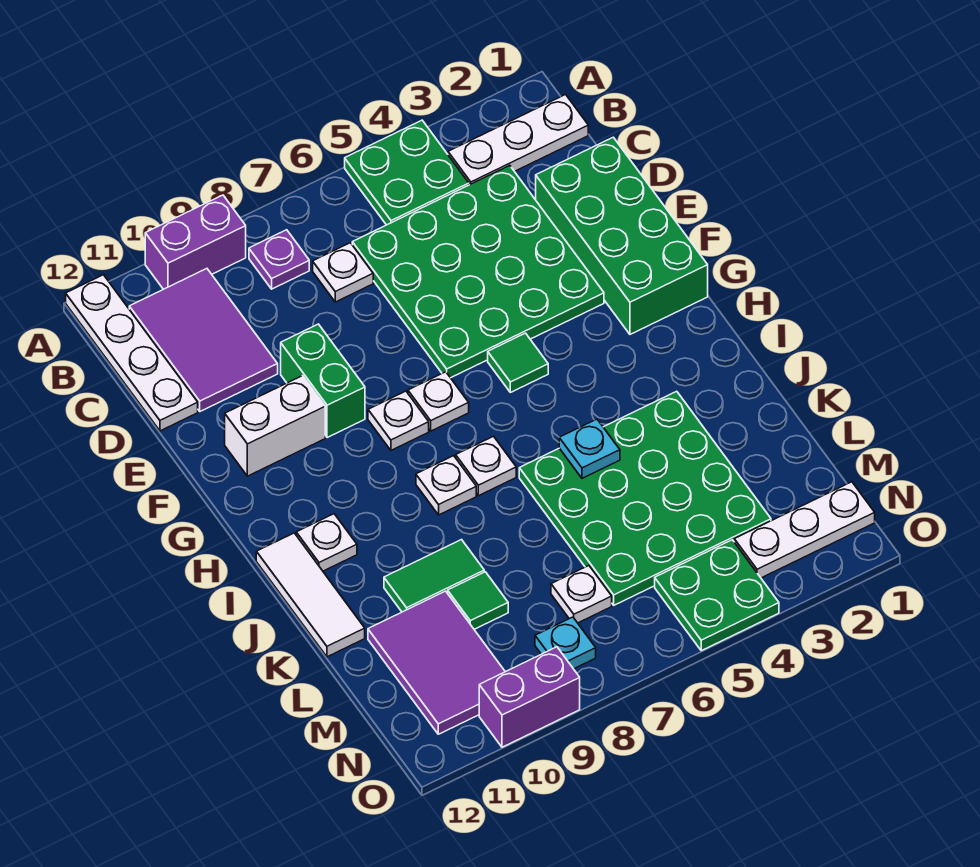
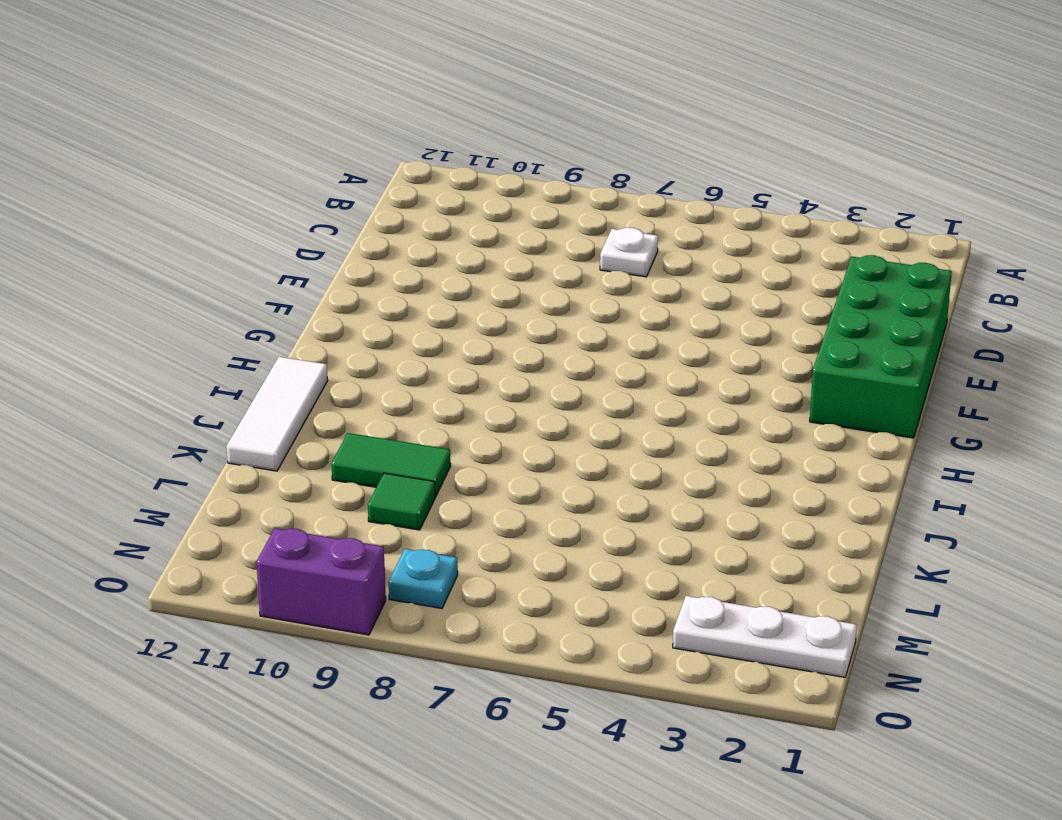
none -> green 2x2 plate [345,120,469,225]
none -> purple 1x2 brick [145,195,246,289]
none -> white 1x4 plate [66,275,198,431]

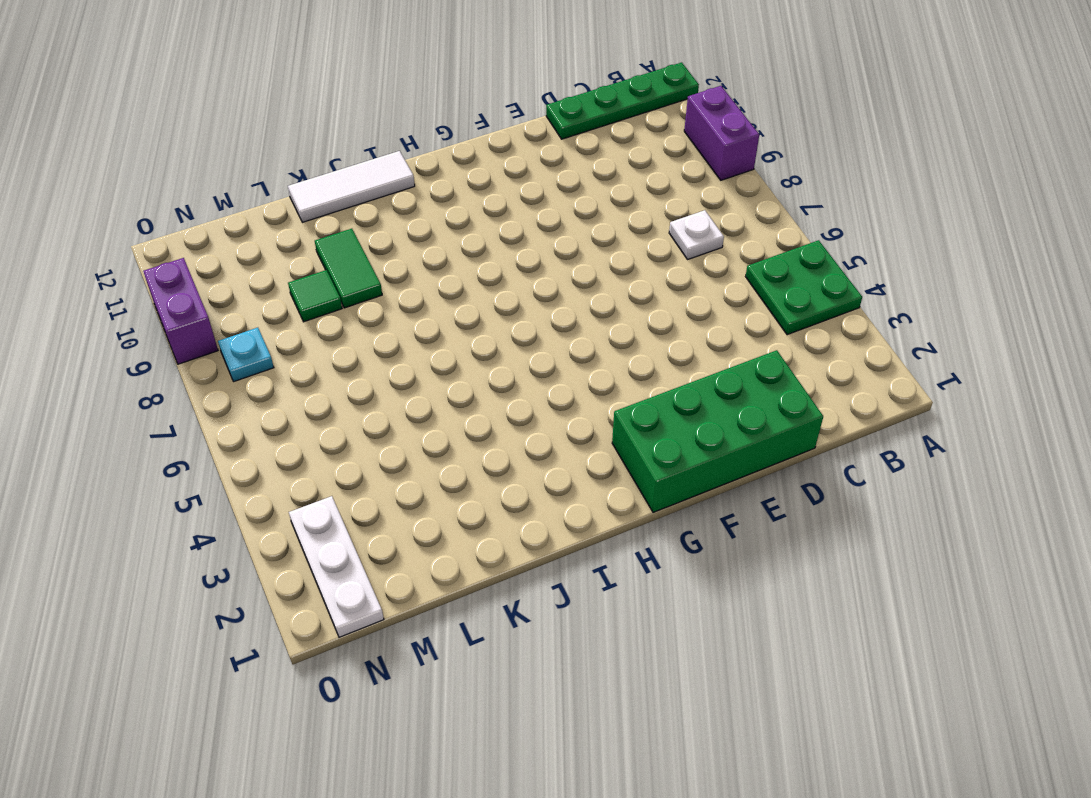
green 1x4 plate [546,62,699,139] -> white 1x4 plate [66,275,198,431]
none -> white 1x3 plate [448,95,588,185]
none -> purple 1x1 plate [249,230,309,289]
none -> purple 2x3 tile [129,269,278,411]

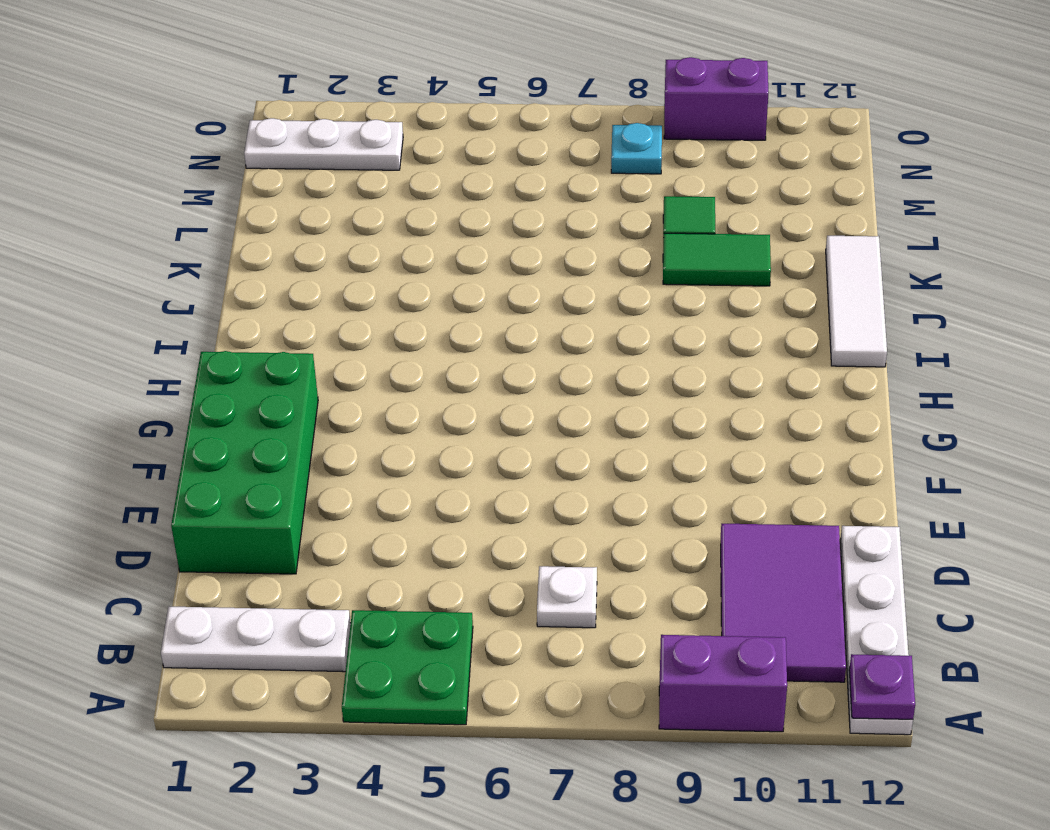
purple 1x1 plate [849,654,915,719] -> purple 1x1 plate moved to [249,230,309,289]
none -> green 4x4 plate [352,165,604,378]
none -> green 1x2 brick [281,324,365,438]
none -> white 1x2 brick [225,376,325,476]

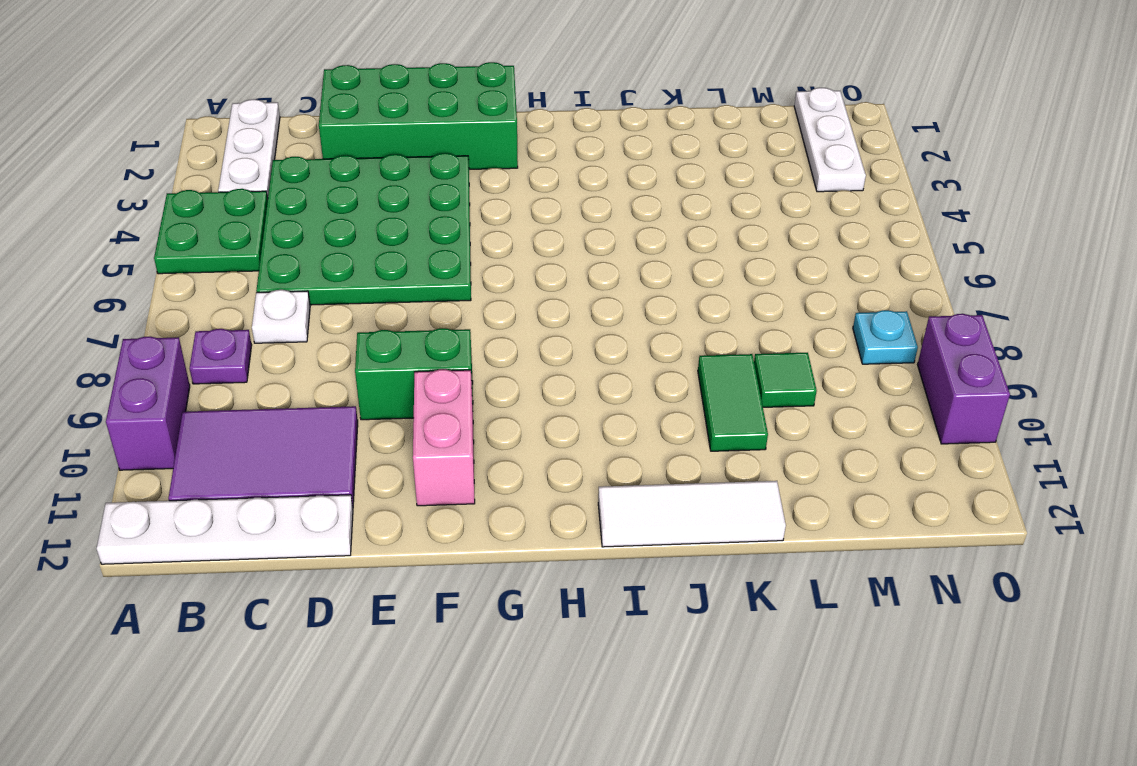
pink 1x2 brick [413,369,475,506] -> white 1x2 brick [225,376,325,476]
none -> green 1x1 tile [488,333,548,392]
none -> white 1x1 plate [408,372,469,431]
none -> white 1x1 plate [368,391,429,450]

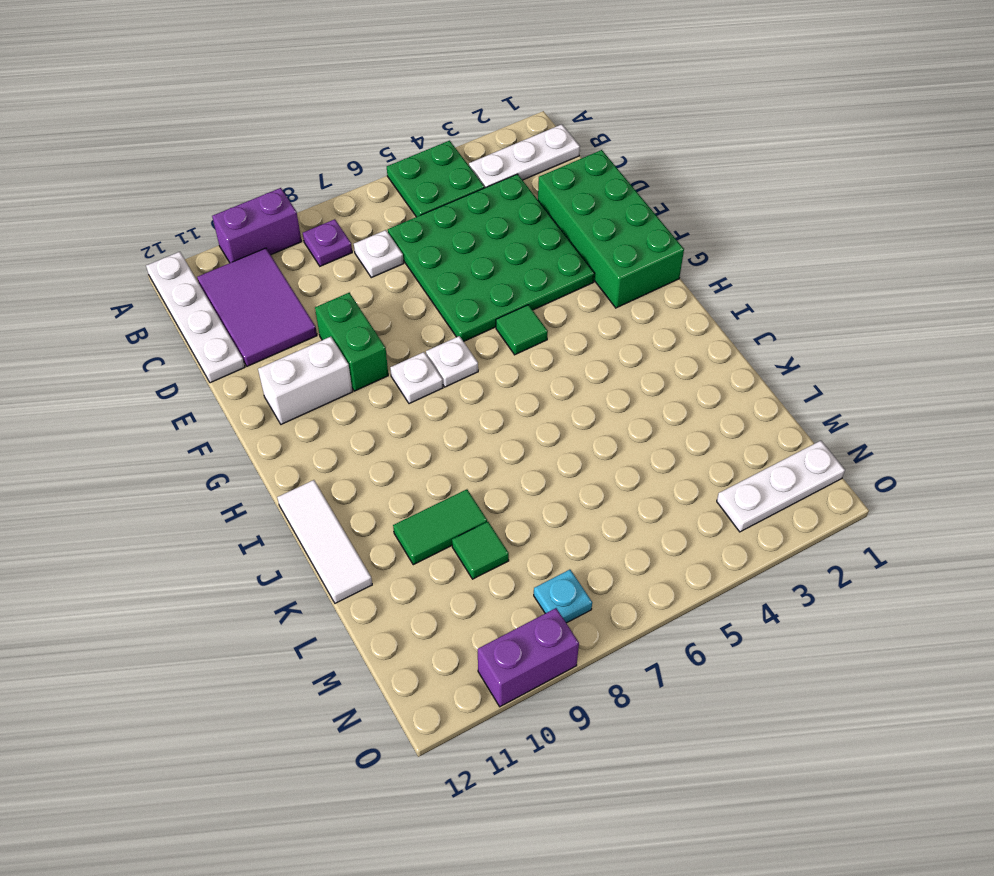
none -> white 1x1 plate [456,436,516,496]
none -> white 1x1 plate [416,456,476,515]
none -> white 1x1 plate [296,514,357,571]

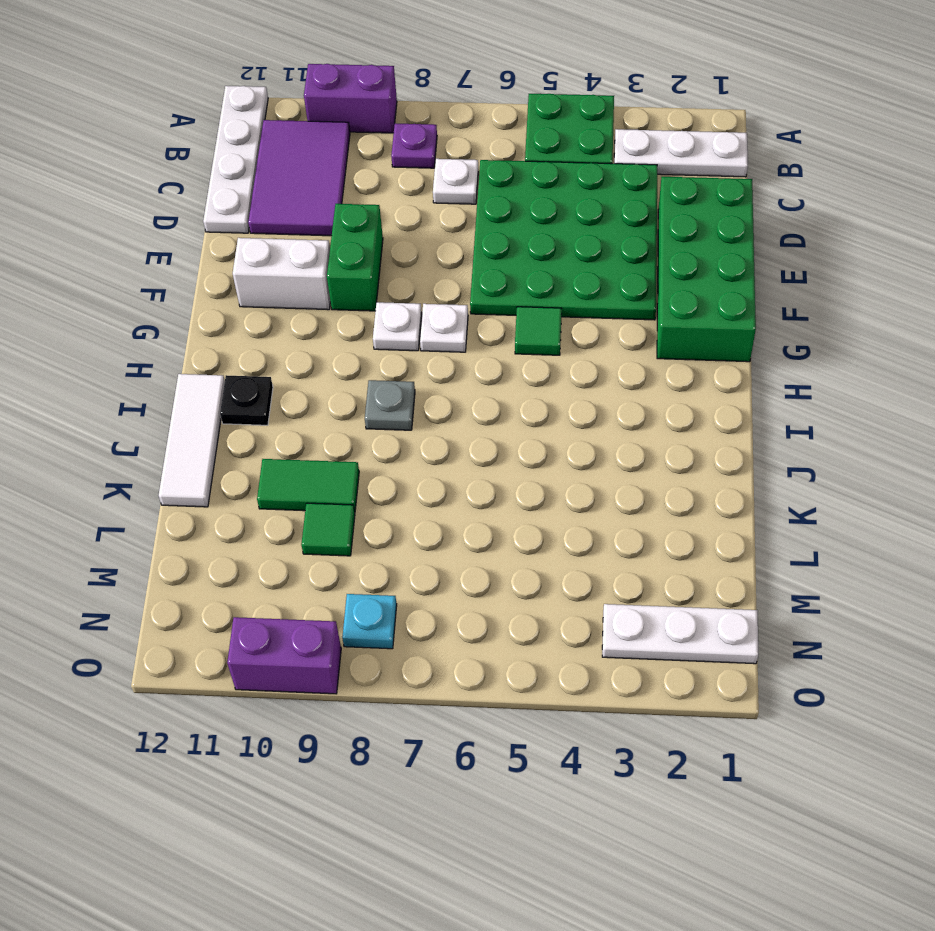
grey 1x1 plate [365,380,415,430] -> white 1x1 plate [416,456,476,515]
black 1x1 plate [220,375,273,425] -> white 1x1 plate [296,514,357,571]
none -> white 1x1 plate [456,436,516,496]
none -> green 4x4 plate [519,391,771,605]
none -> purple 2x3 tile [368,591,505,734]

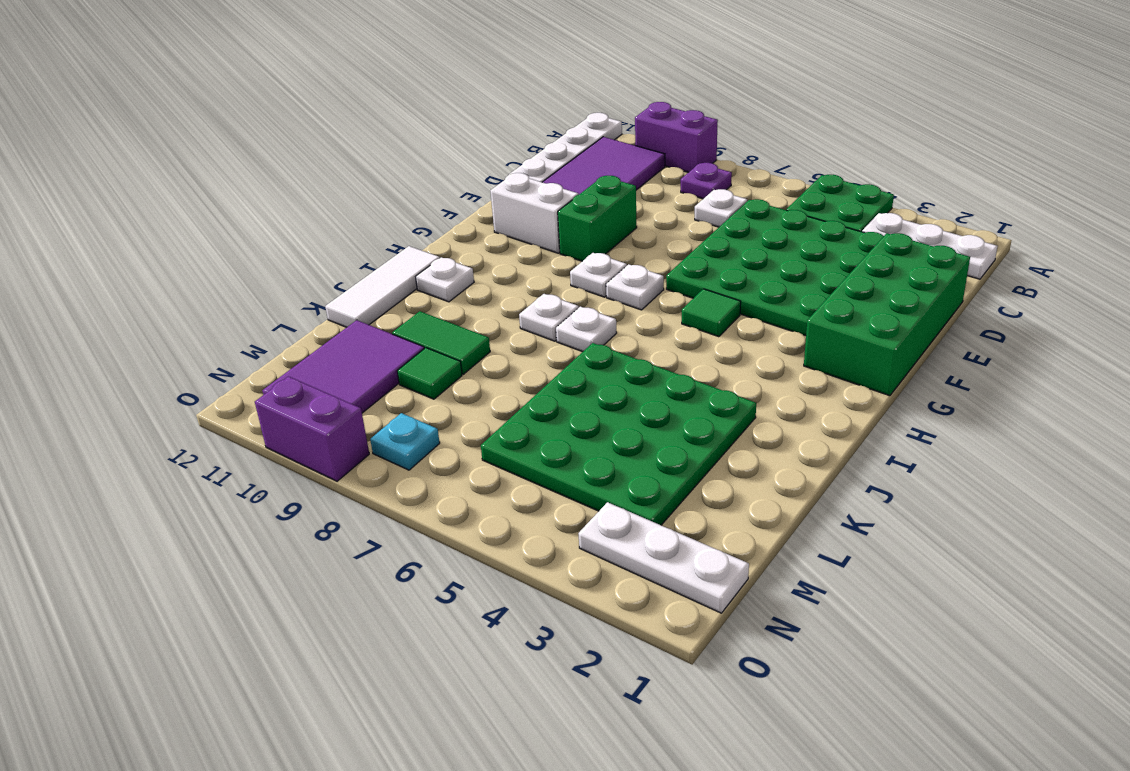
none -> white 1x1 plate [551,566,612,623]
none -> green 2x2 plate [655,540,779,651]
none -> cyan 1x1 plate [559,419,620,478]

